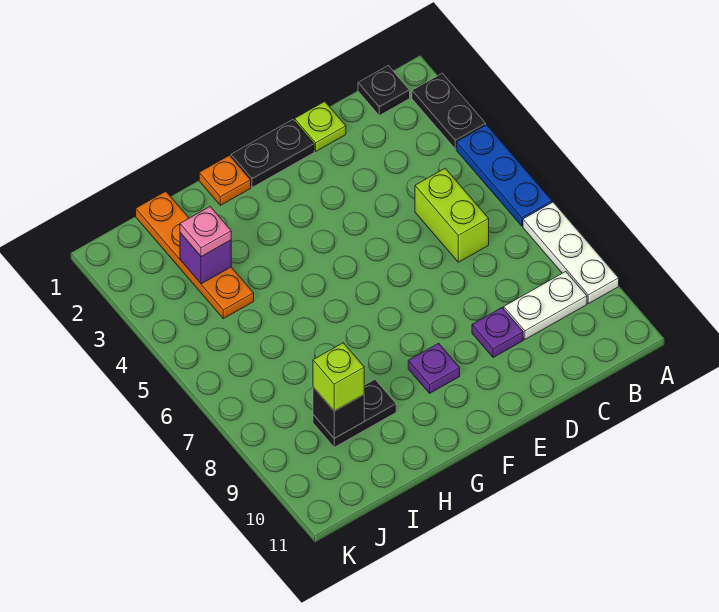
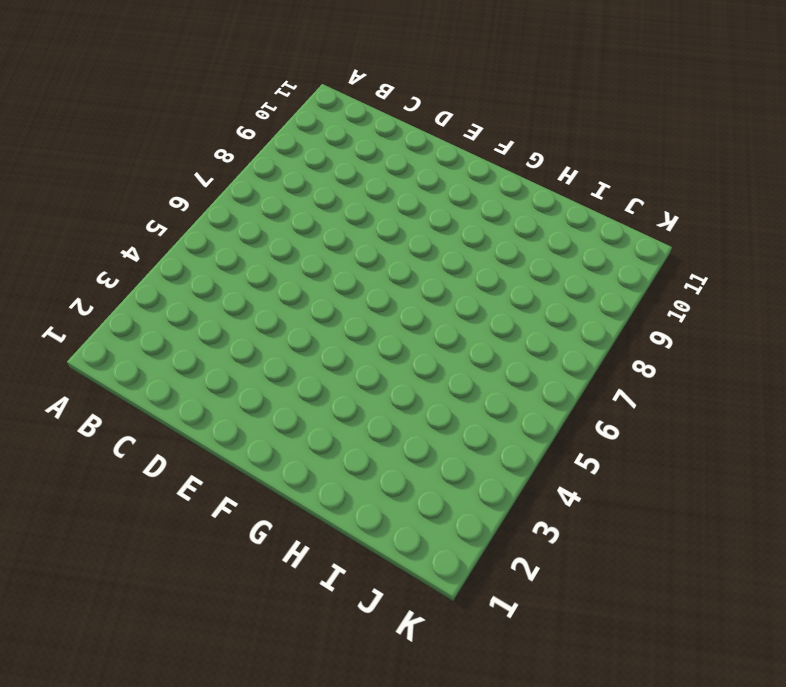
none -> black 1x2 plate [412,73,486,149]
none -> blue 1x3 plate [456,125,552,226]
none -> white 1x3 plate [523,202,619,304]

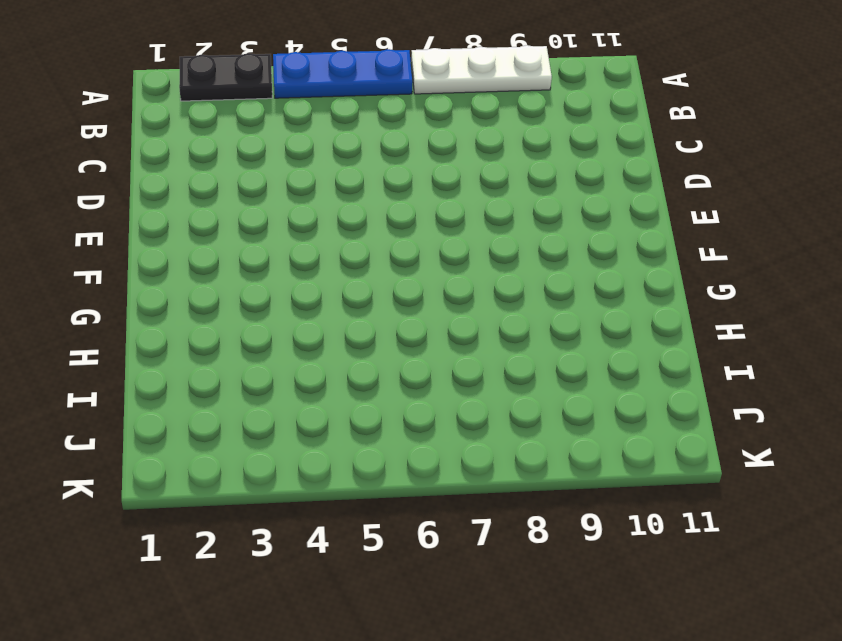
none -> black 1x1 plate [358,66,410,115]
none -> white 1x2 plate [504,272,587,339]
none -> lime 1x2 brick [415,168,489,262]

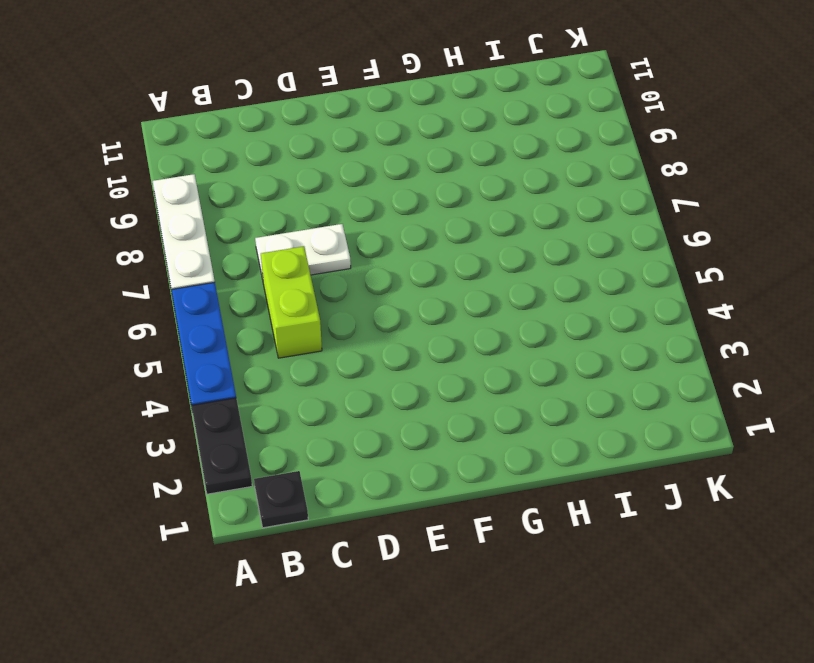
white 1x2 plate [255,224,351,279] -> white 1x2 plate moved to [504,272,587,339]
none -> lime 1x1 plate [295,101,346,151]
none -> purple 1x1 plate [472,308,523,358]
none -> black 1x2 plate [231,120,314,187]

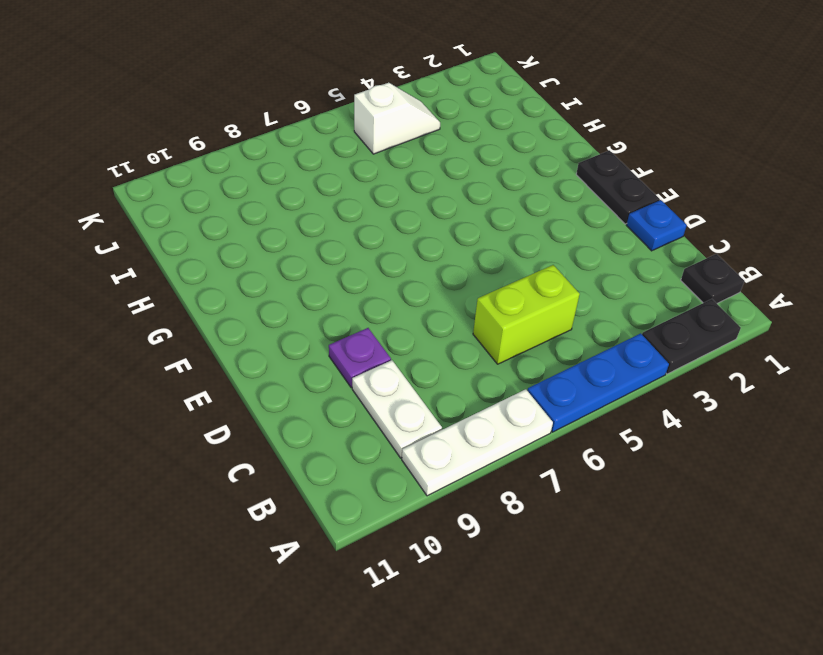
blue 1x1 plate [626,200,687,251] -> lime 1x1 plate [295,101,346,151]
white 1x2 slope [354,83,440,154] -> none
none -> purple 1x1 plate [408,343,460,393]
none -> orange 1x1 plate [199,155,251,205]
none -> black 1x2 plate [313,380,396,447]

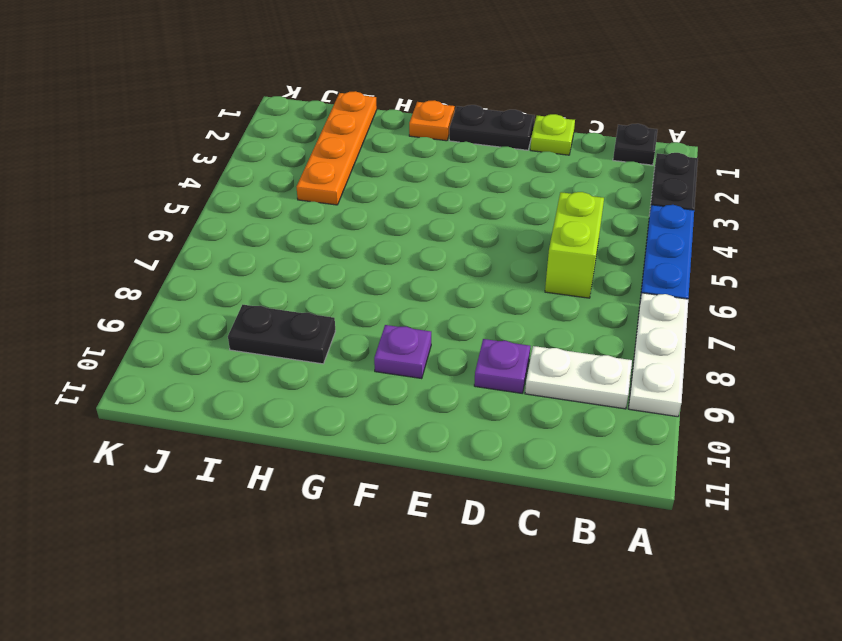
none -> purple 1x1 brick [180,233,231,284]
none -> black 1x1 brick [313,387,364,438]
none -> pink 1x1 plate [180,207,231,257]

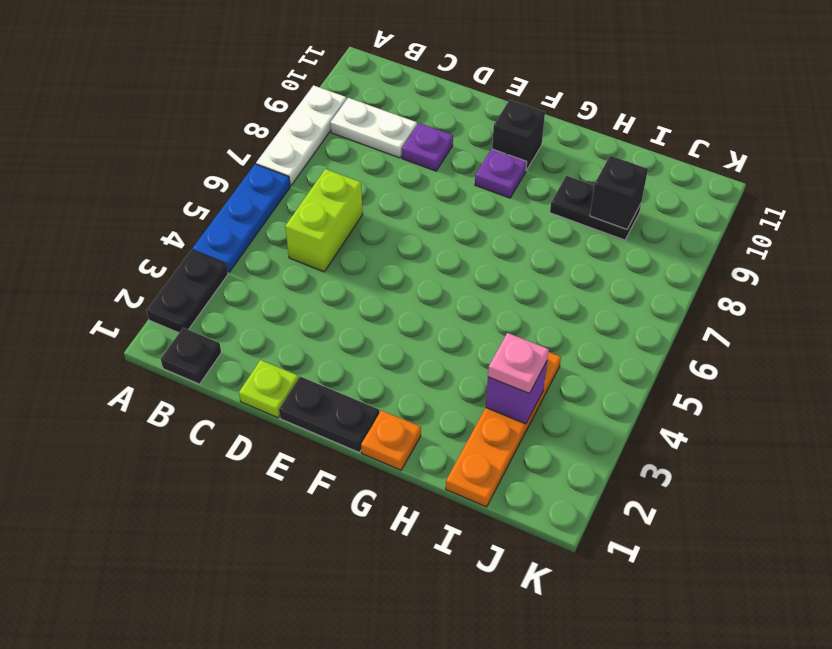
black 1x1 brick [492,100,545,171] -> none
none -> lime 1x1 brick [313,343,364,411]

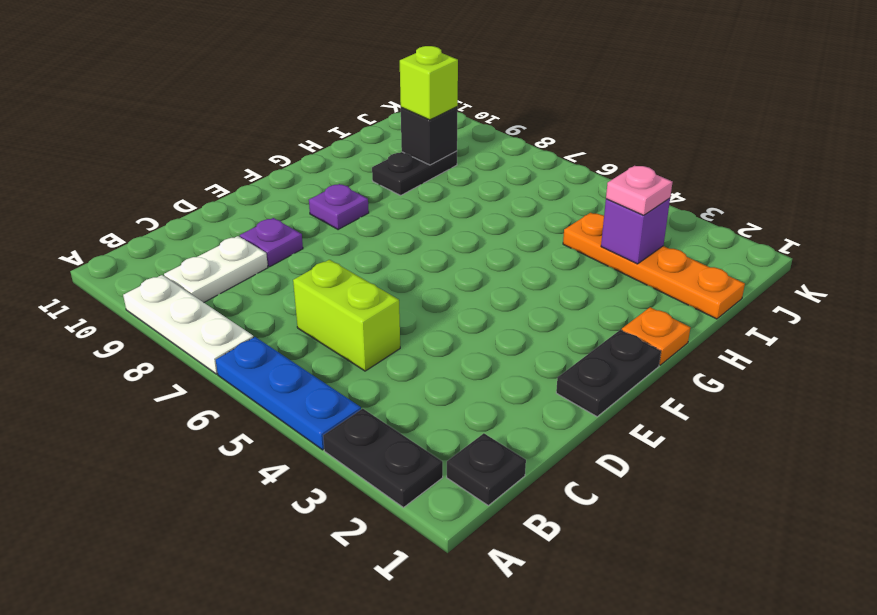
none -> lime 1x1 plate [295,101,346,151]

